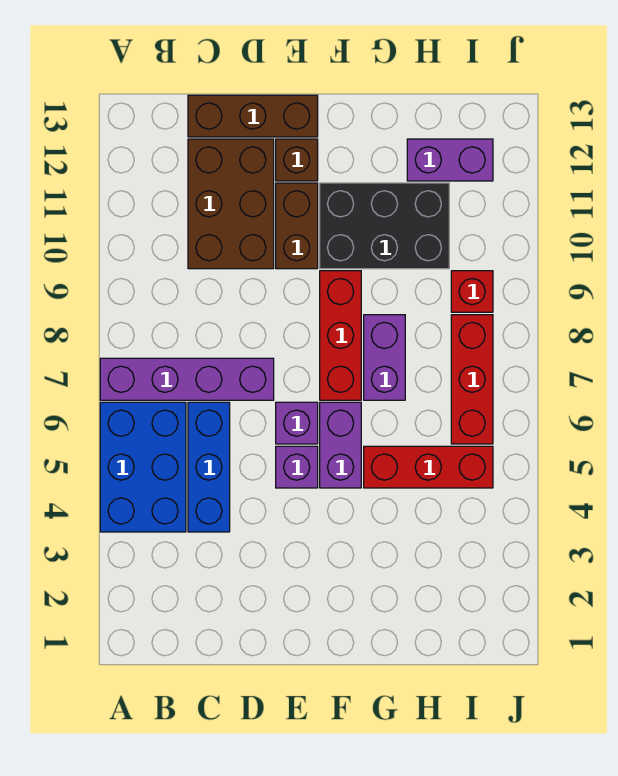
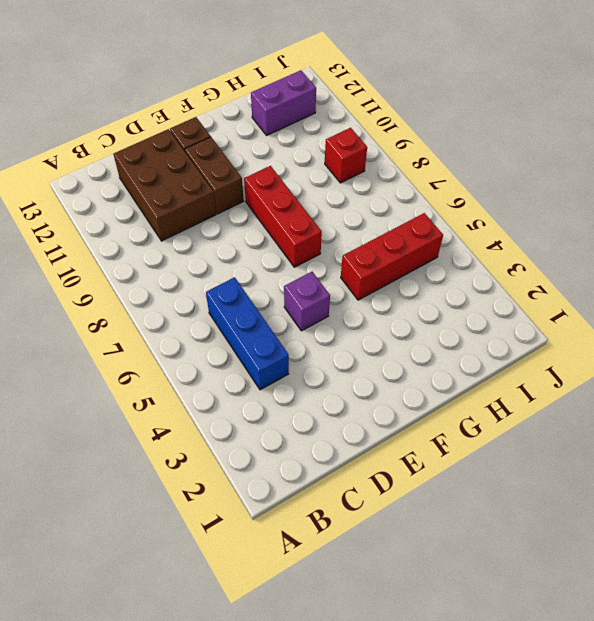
none -> blue 2x3 brick [100,402,186,532]
none -> purple 1x4 brick [100,358,274,400]
none -> brown 1x3 brick [188,95,318,137]

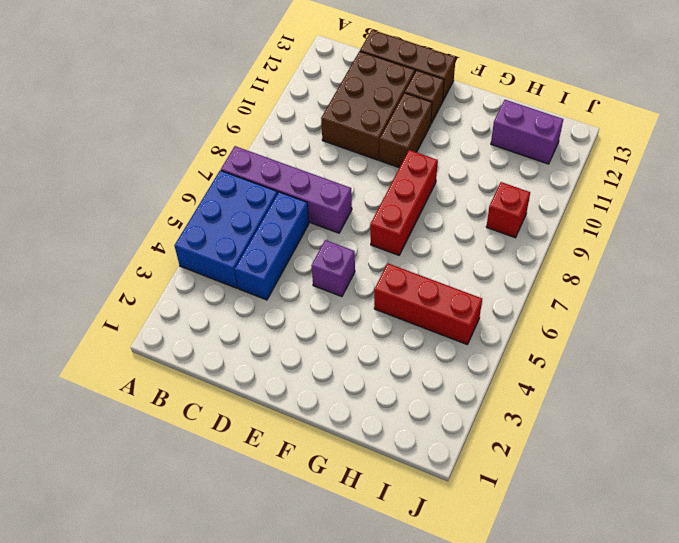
none -> purple 1x1 brick [276,402,318,444]
none -> purple 1x2 brick [320,402,361,488]
none -> black 2x3 brick [320,183,449,269]

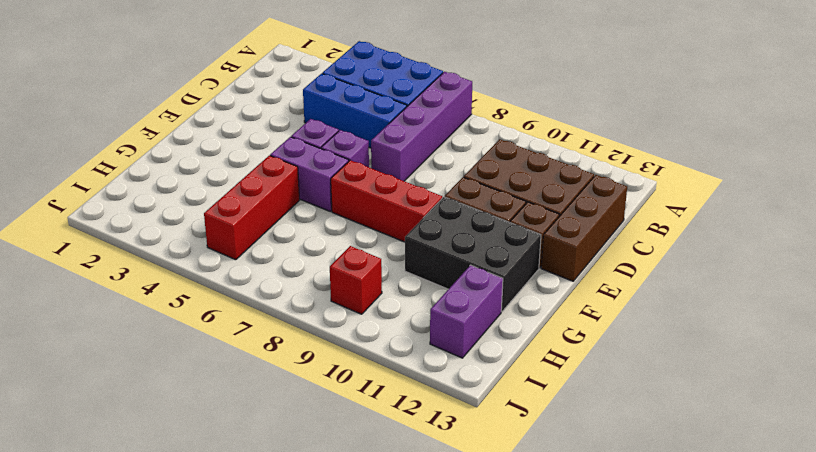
black 2x3 brick [405,197,541,312] -> black 2x3 brick turned to [320,183,449,269]
none -> purple 1x2 brick [364,315,405,400]
none -> red 1x3 brick [451,315,493,444]

